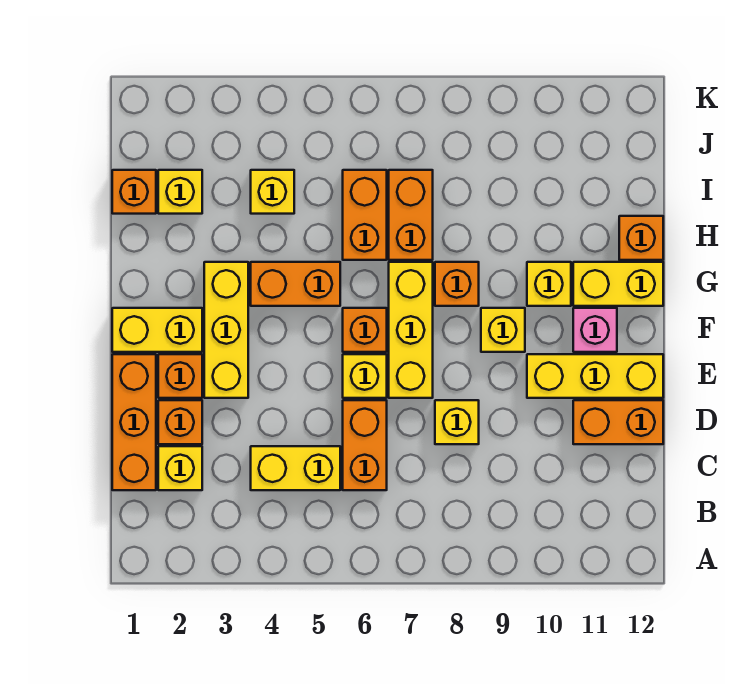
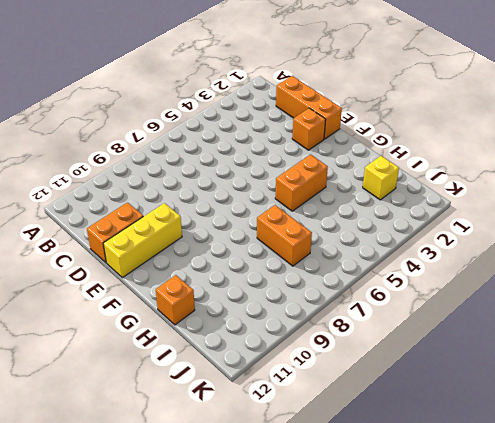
none -> yellow 1x1 brick [158,446,202,490]
none -> yellow 1x2 brick [251,446,340,490]
none -> orange 1x2 brick [343,400,387,490]

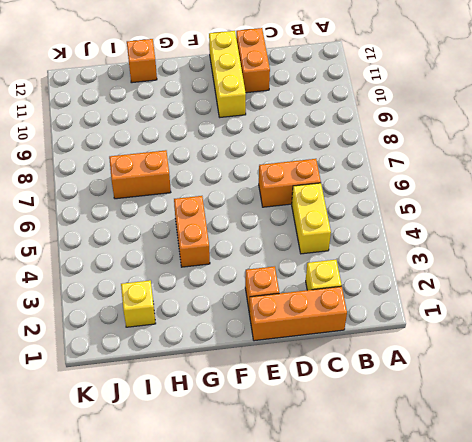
none -> orange 1x1 brick [158,400,202,444]
none -> yellow 1x1 brick [435,400,479,444]
none -> yellow 1x3 brick [204,262,248,398]

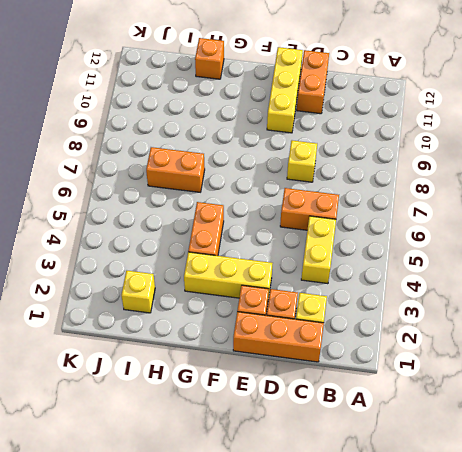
none -> yellow 1x1 brick [343,354,387,398]
none -> yellow 1x3 brick [389,262,433,398]
none -> yellow 1x2 brick [112,308,202,352]

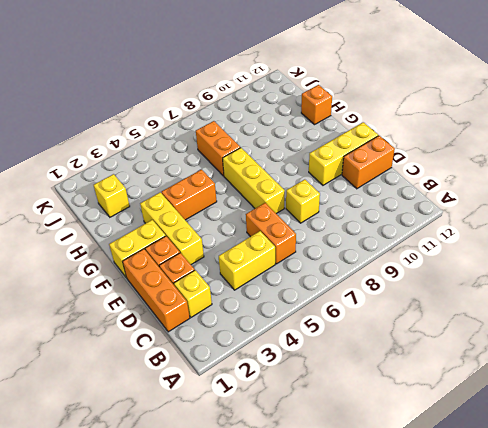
none -> yellow 1x1 brick [343,354,387,398]
none -> orange 1x1 brick [343,308,387,352]
none -> yellow 1x1 brick [481,308,525,352]

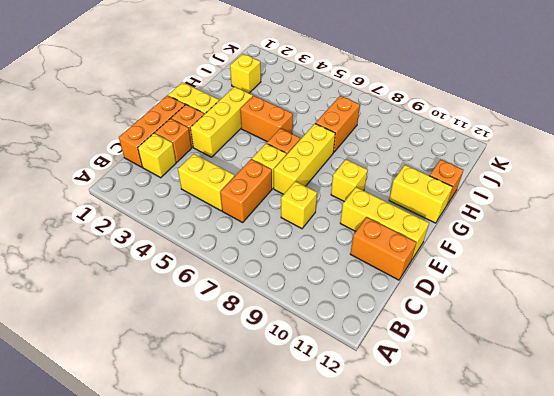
none -> pink 1x1 brick [573,308,617,352]
none -> orange 1x1 brick [435,262,479,306]
none -> yellow 1x1 brick [527,262,571,306]

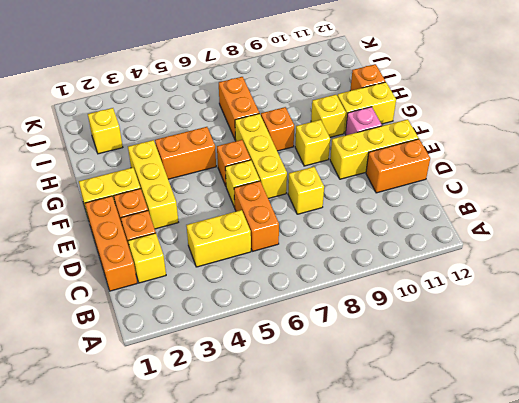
none -> orange 1x2 brick [343,170,387,260]
none -> orange 1x1 brick [112,170,156,214]
none -> yellow 1x1 brick [251,170,294,214]

